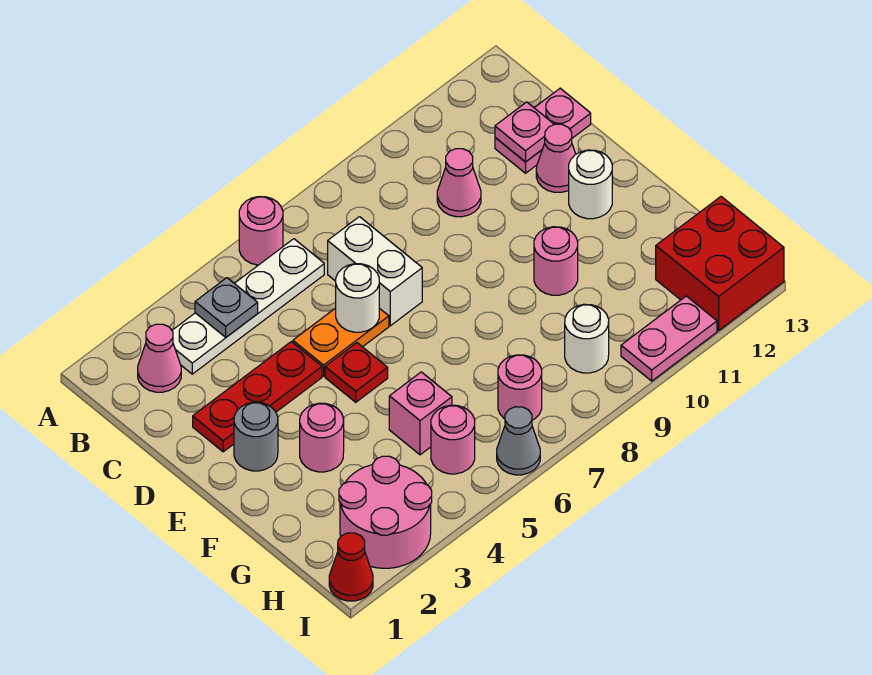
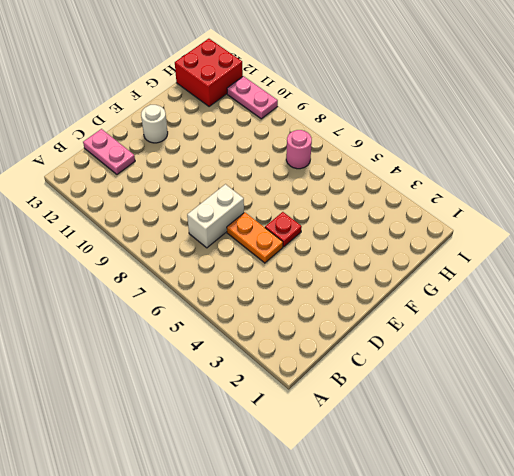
none -> pink 1x1 round brick [239,197,283,265]
none -> pink 1x1 cone [138,324,181,392]
none -> white 1x4 plate [172,239,324,374]

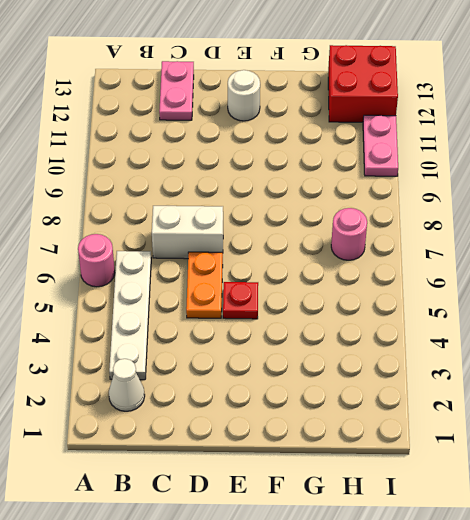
white 1x1 cone [109,359,145,411] -> pink 1x1 cone [138,324,181,392]
none -> pink 1x1 cone [437,149,481,217]
none -> red 1x3 plate [193,342,322,452]
none -> pink 1x1 cone [536,124,576,192]

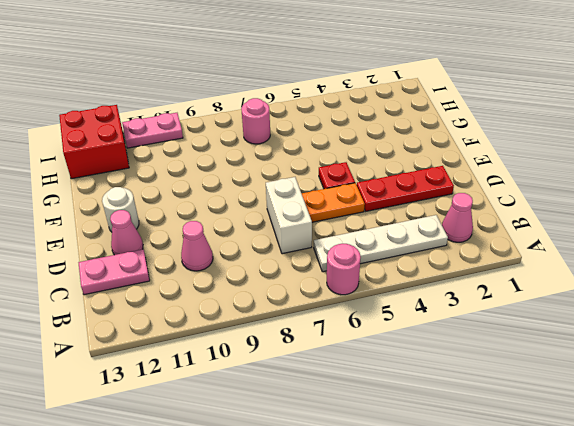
none -> grey 1x1 round brick [234,402,278,471]
none -> pink 1x1 round brick [300,403,344,472]
none -> pink 1x1 round brick [534,227,578,295]

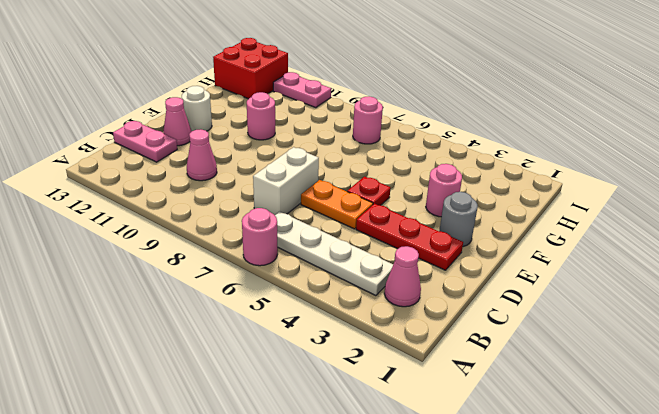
none -> pink 1x1 brick [389,372,452,455]
none -> pink 2x2 round brick [339,456,432,568]
none -> pink 1x1 round brick [431,405,475,474]

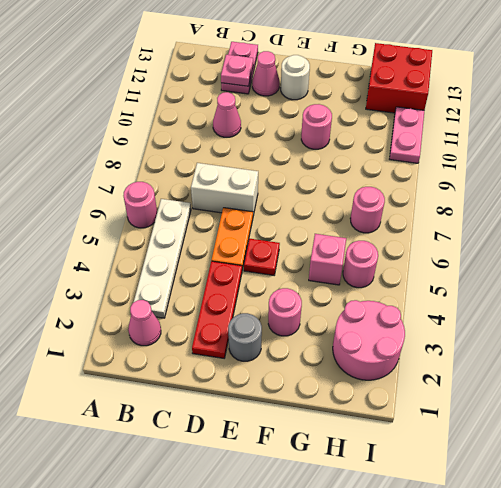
none -> white 1x1 round brick [565,304,609,373]
none -> red 1x1 cone [329,533,373,601]
none -> grey 1x1 cone [497,407,540,475]

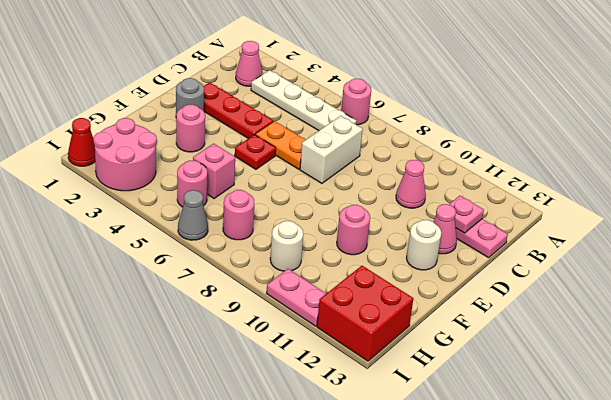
none -> grey 1x1 plate [195,278,258,337]
none -> white 1x1 round brick [336,264,379,332]

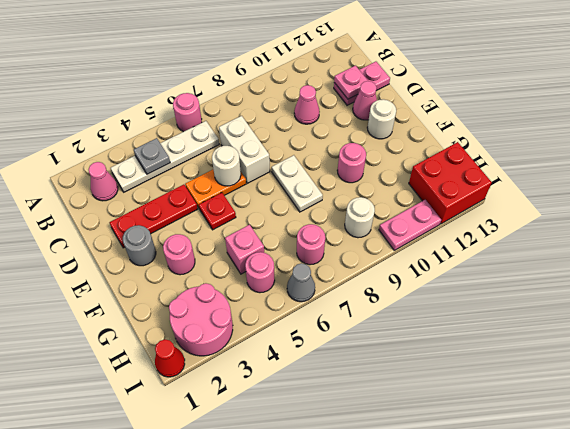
white 1x2 plate [272,155,323,212] -> none

